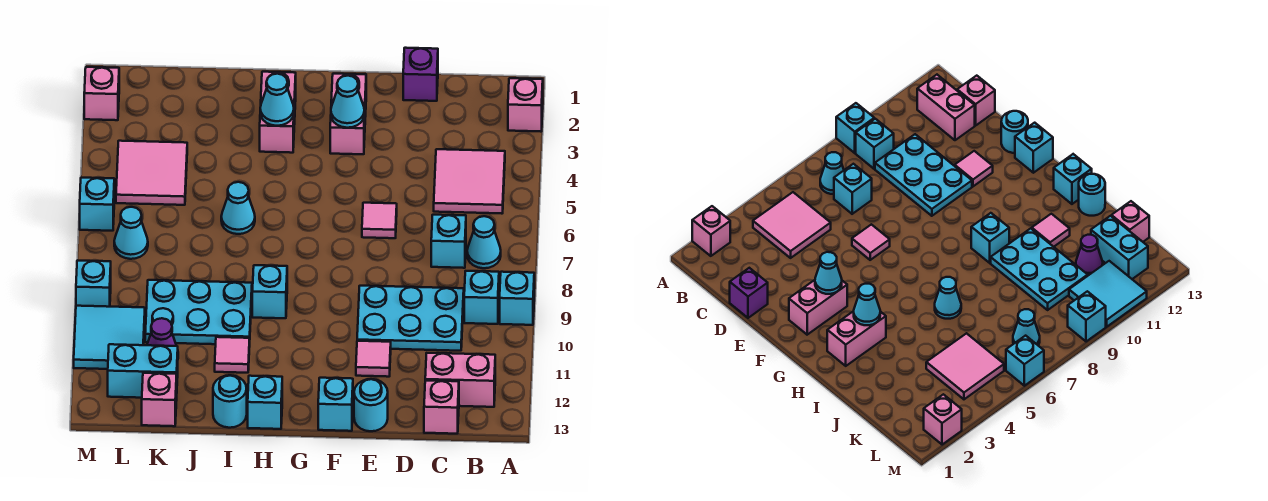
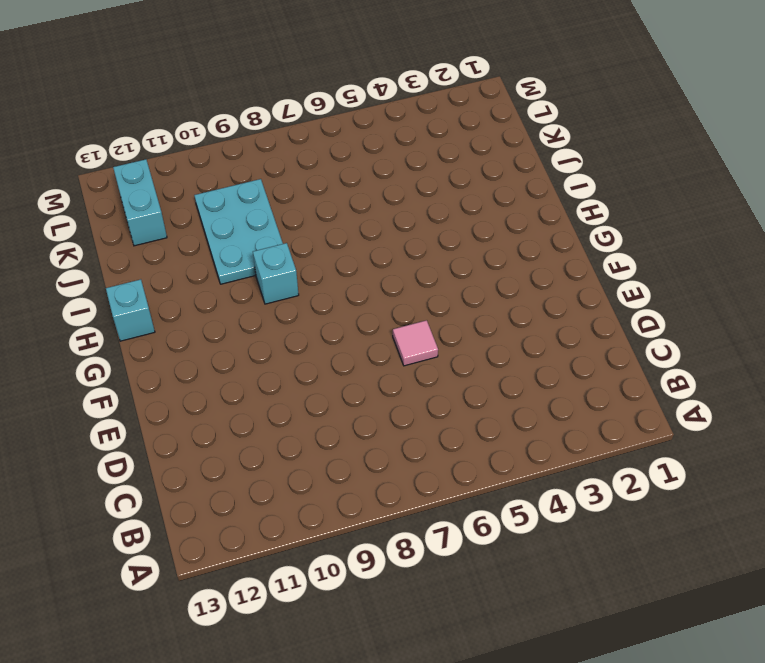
none -> pink 1x1 brick [508,78,543,132]
none -> cyan 1x1 brick [500,272,534,325]
none -> pink 2x2 tile [434,149,505,214]
none -> cyan 1x1 cone [467,216,501,268]

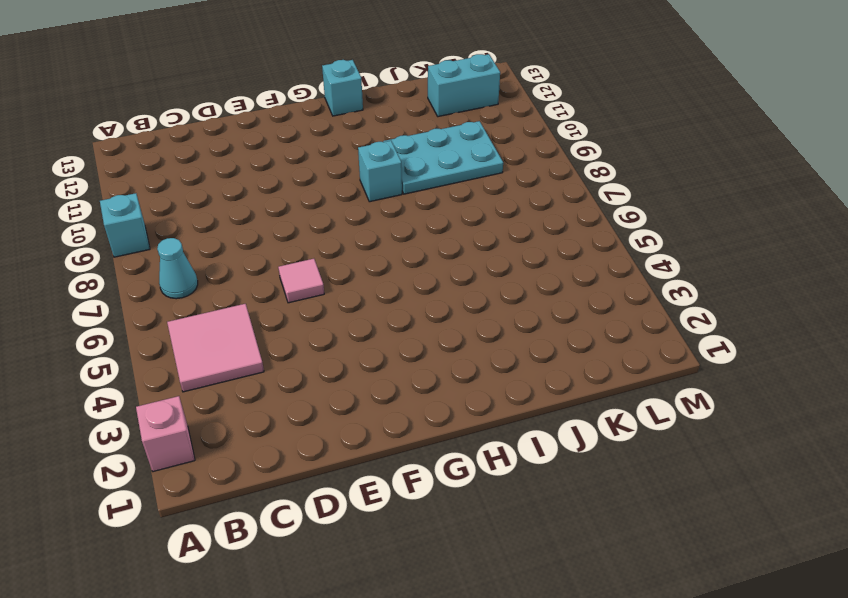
none -> cyan 1x1 brick [464,271,499,324]
none -> pink 1x2 brick [425,353,495,407]
none -> cyan 1x1 brick [431,215,466,268]
none -> cyan 2x3 plate [357,286,464,351]

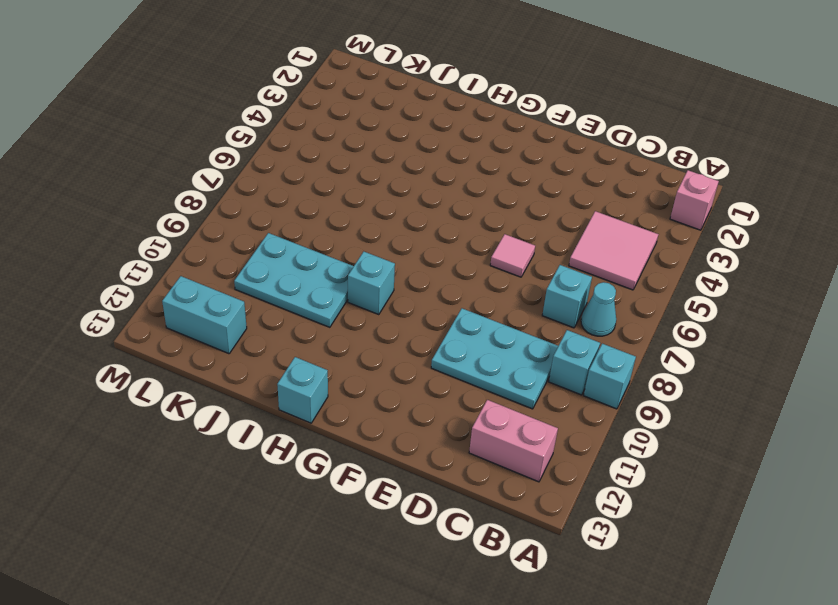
none -> pink 1x1 brick [424,380,459,434]
none -> purple 1x1 brick [403,48,438,101]
none -> pink 1x1 tile [356,341,391,377]
none -> cyan 1x1 round brick [354,379,388,431]

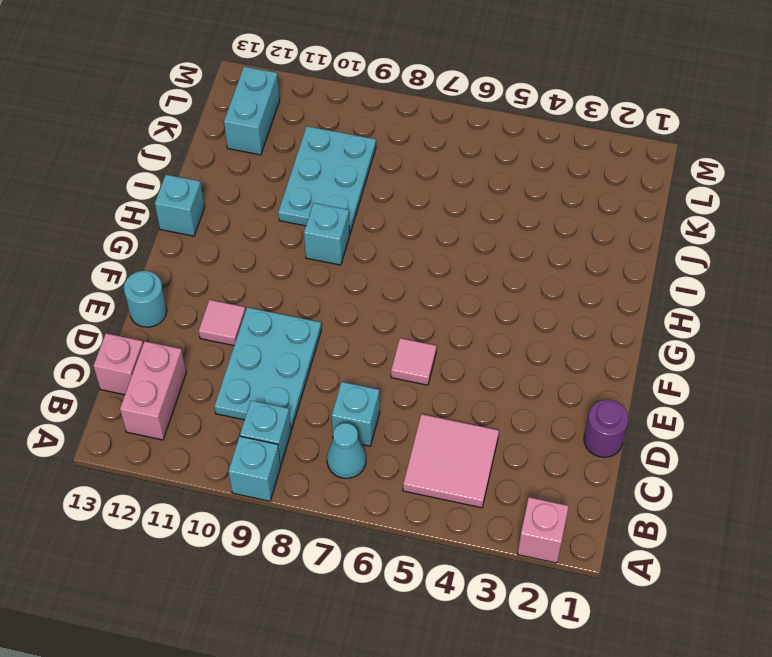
purple 1x1 round brick [584,400,628,457] -> purple 1x1 brick [403,48,438,101]
none -> pink 1x2 brick [330,74,366,154]
none -> cyan 1x1 brick [318,378,353,431]
none -> pink 1x2 brick [260,72,296,153]
none -> cyan 1x1 cone [221,182,255,234]

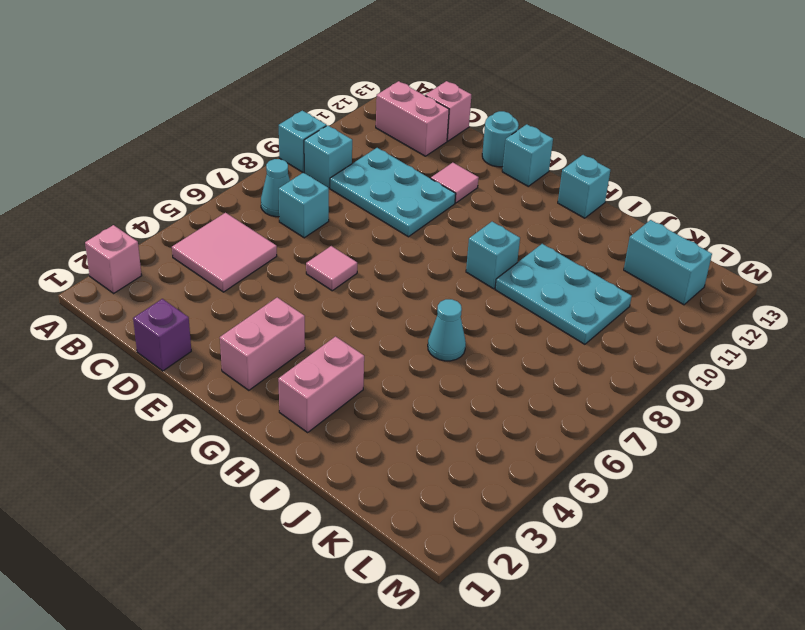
none -> pink 1x1 tile [215,337,250,373]
none -> cyan 1x1 round brick [213,375,247,428]
none -> pink 2x2 tile [116,141,187,205]
none -> purple 1x1 cone [147,318,176,346]

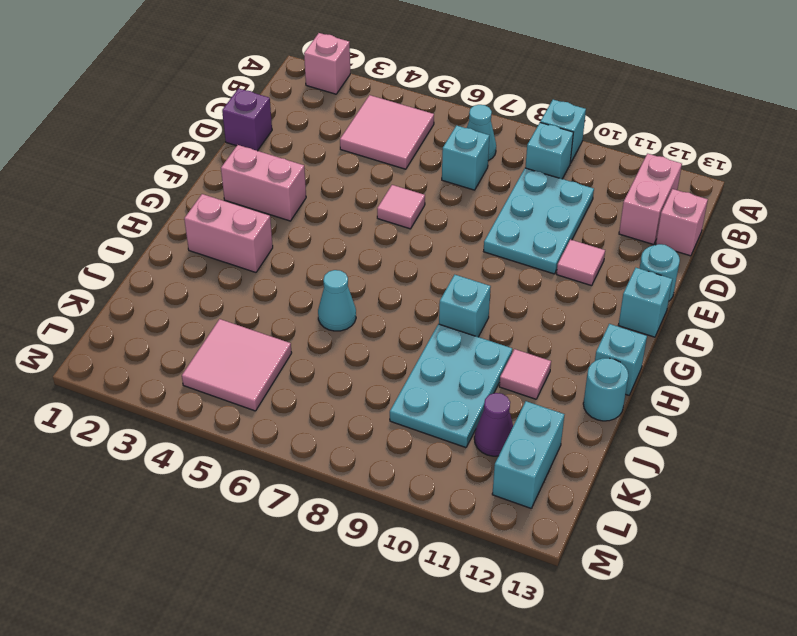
none -> pink 1x1 brick [142,373,177,426]
none -> cyan 1x1 cone [114,207,148,259]
none -> cyan 2x2 tile [74,306,145,369]
none -> pink 1x1 brick [84,67,119,120]

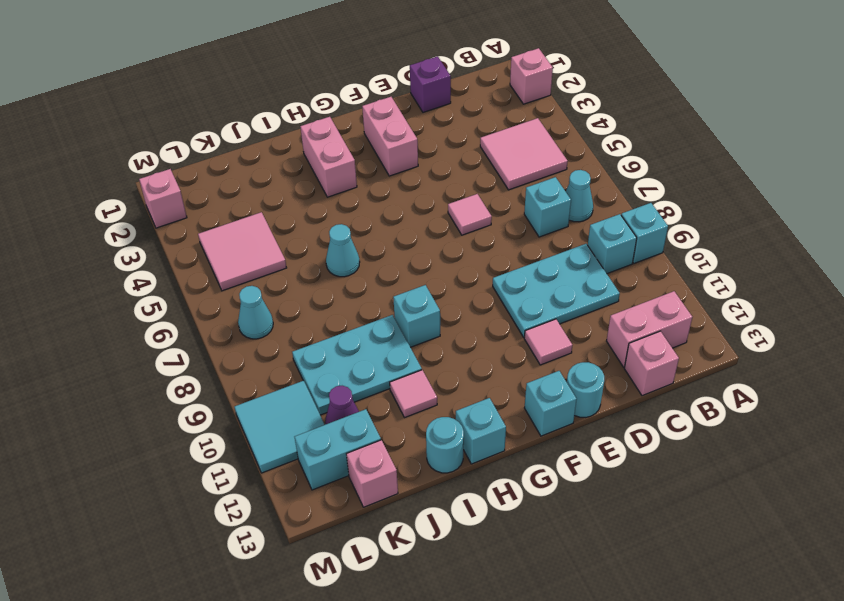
none -> cyan 1x1 brick [80,178,114,231]
none -> cyan 1x1 brick [76,260,111,307]
none -> cyan 1x1 cone [331,76,364,128]
none -> cyan 1x1 cone [260,74,294,126]

